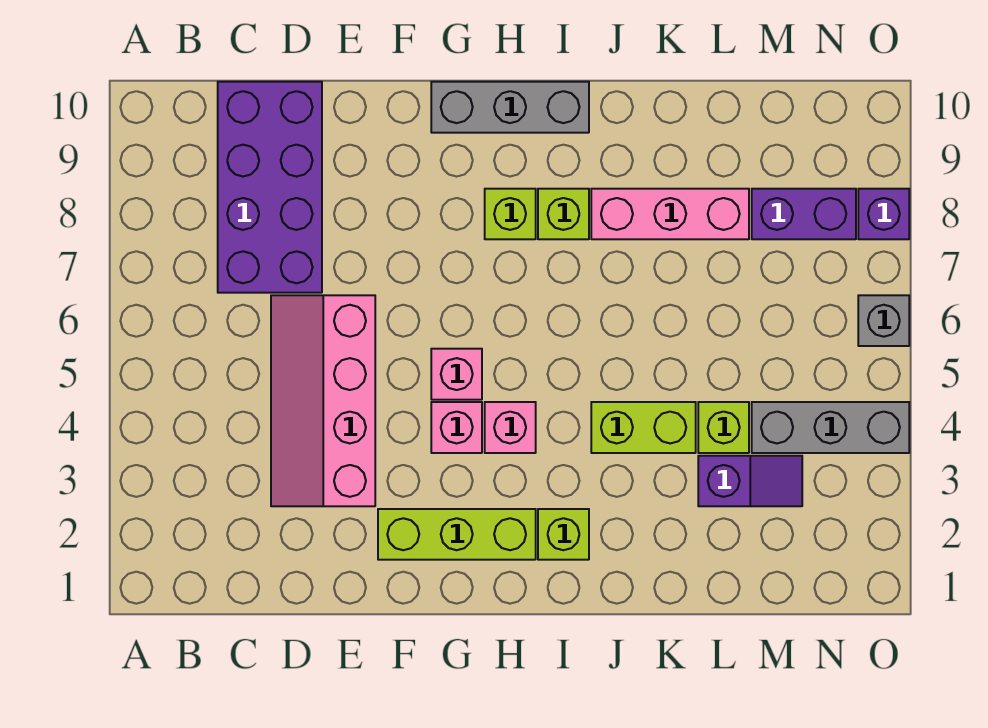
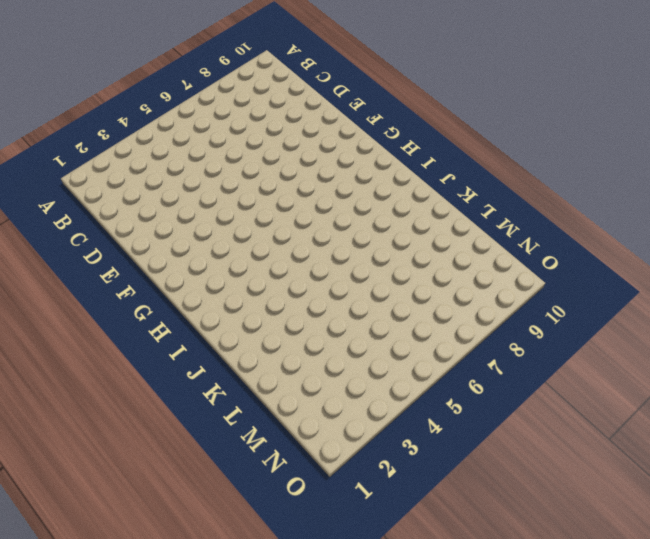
none -> purple 2x4 brick [218,82,322,293]
none -> pink 2x4 slope [271,295,375,506]
none -> lime 1x3 brick [378,509,536,560]

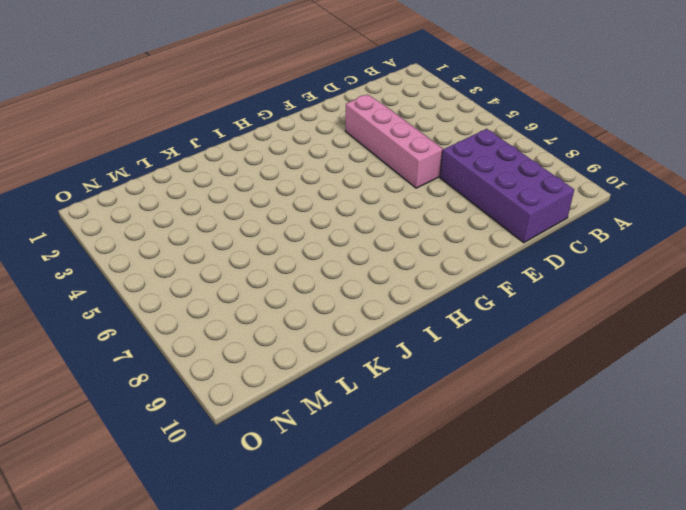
none -> lime 1x3 brick [378,509,536,560]
none -> pink 1x1 brick [431,402,482,453]
none -> pink 1x1 brick [431,349,482,400]

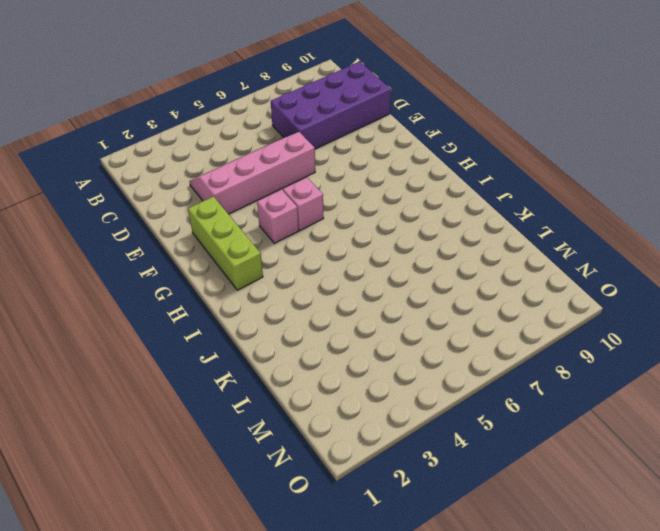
none -> grey 1x3 brick [431,82,589,133]
none -> pink 1x1 brick [485,402,536,453]
none -> lime 1x1 brick [485,189,536,239]

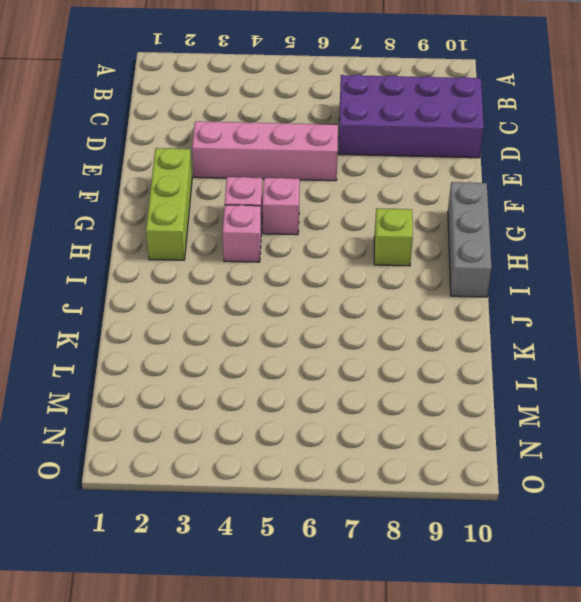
none -> lime 1x1 brick [538,509,589,560]
none -> lime 1x1 brick [538,189,589,239]
none -> lime 1x2 brick [591,402,696,453]

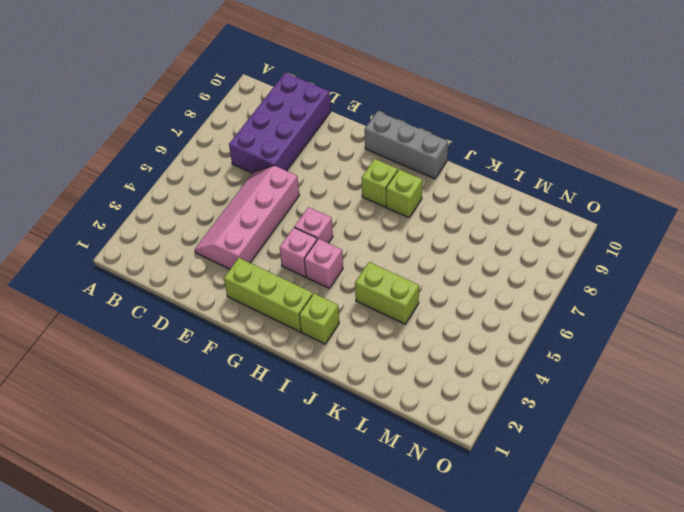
none -> pink 1x3 brick [591,189,749,239]
none -> purple 1x2 slope [698,456,802,506]
none -> lime 1x1 brick [698,402,749,453]

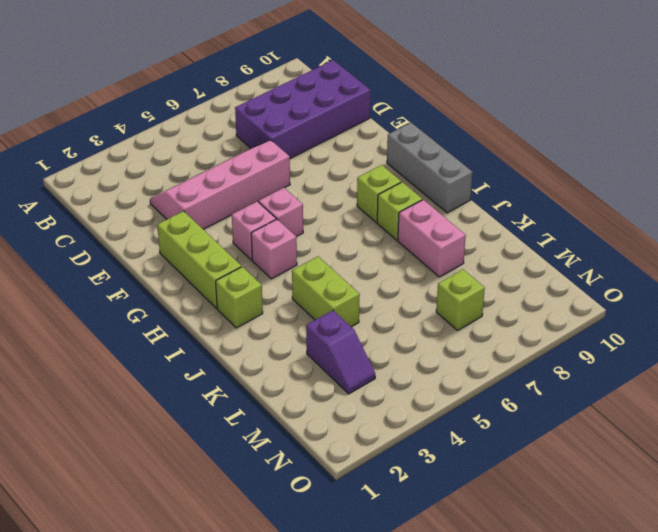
pink 1x2 brick [398,200,466,277] -> pink 1x3 brick [591,189,749,239]
lime 1x1 brick [436,269,485,330] -> lime 1x1 brick moved to [698,402,749,453]
none -> grey 1x3 brick [752,402,909,453]
none -> purple 1x2 brick [752,189,856,239]
none -> grey 1x1 brick [858,295,909,346]

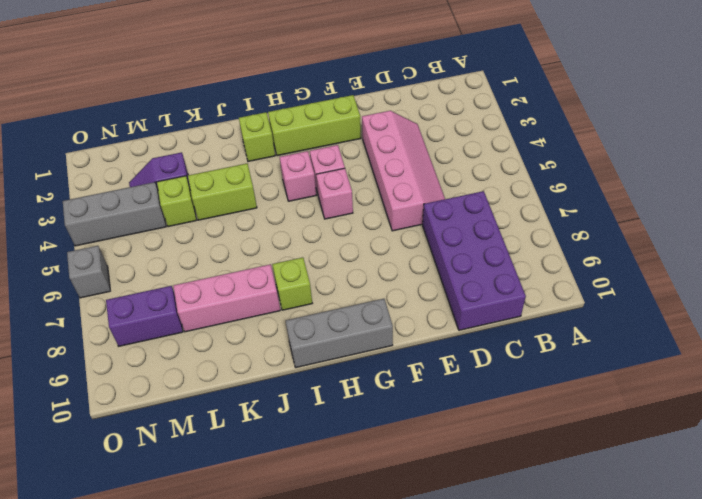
none -> lime 1x1 brick [485,189,536,239]
none -> purple 1x1 brick [858,189,909,239]

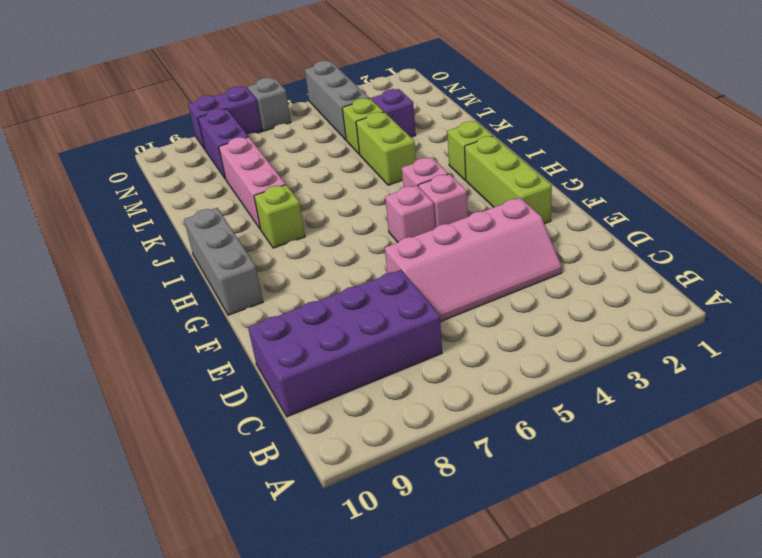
purple 1x2 brick [188,86,262,149] -> purple 1x1 brick [858,189,909,239]
none -> lime 1x1 brick [485,189,536,239]

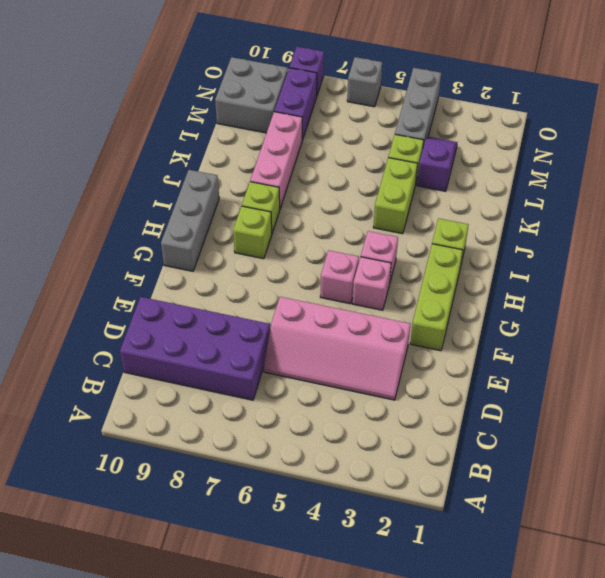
grey 2x2 brick [215,57,288,133] -> none

